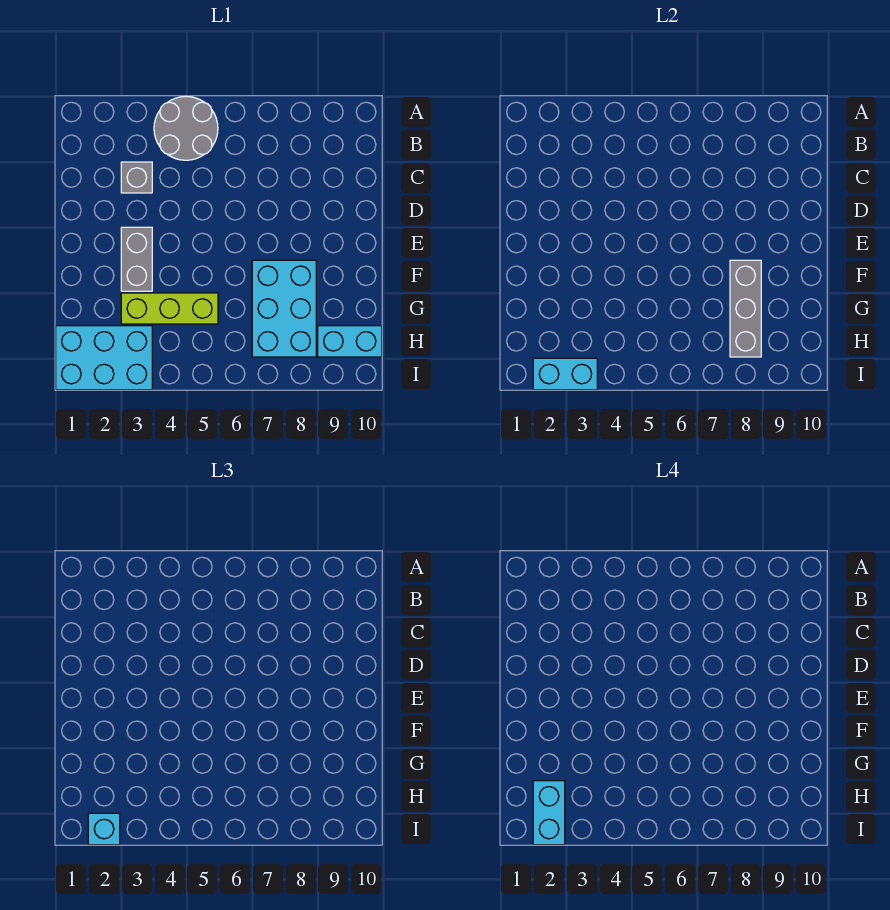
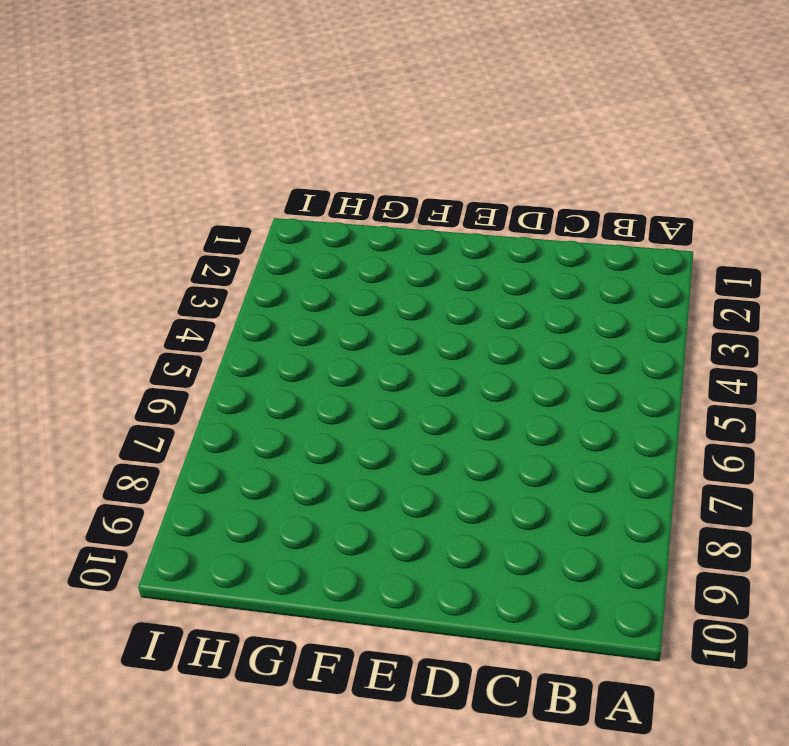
none -> grey 2x2 round brick [154,97,218,160]
none -> grey 1x1 brick [121,162,152,193]

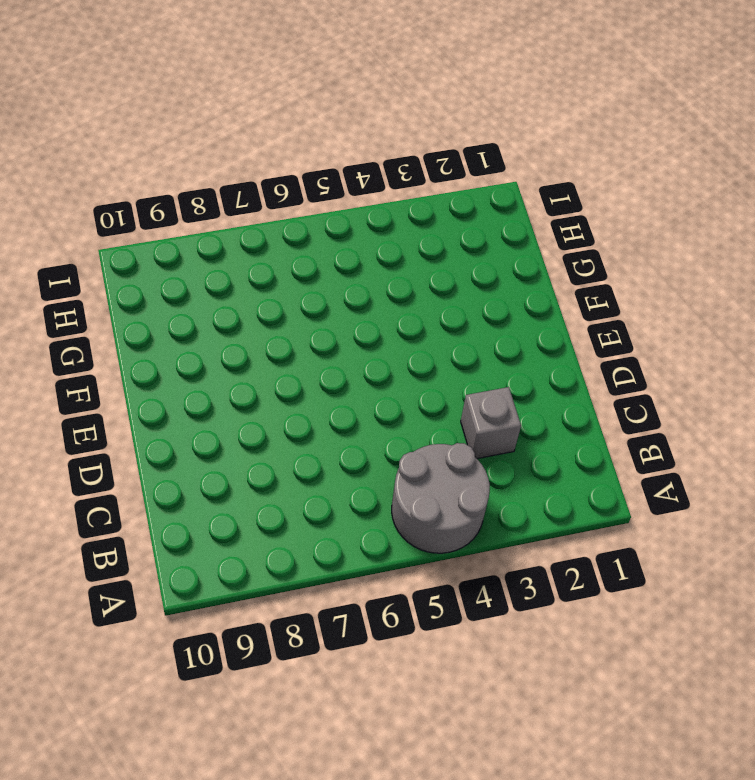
none -> grey 1x2 brick [121,227,152,291]
none -> cyan 2x3 brick [252,260,316,357]

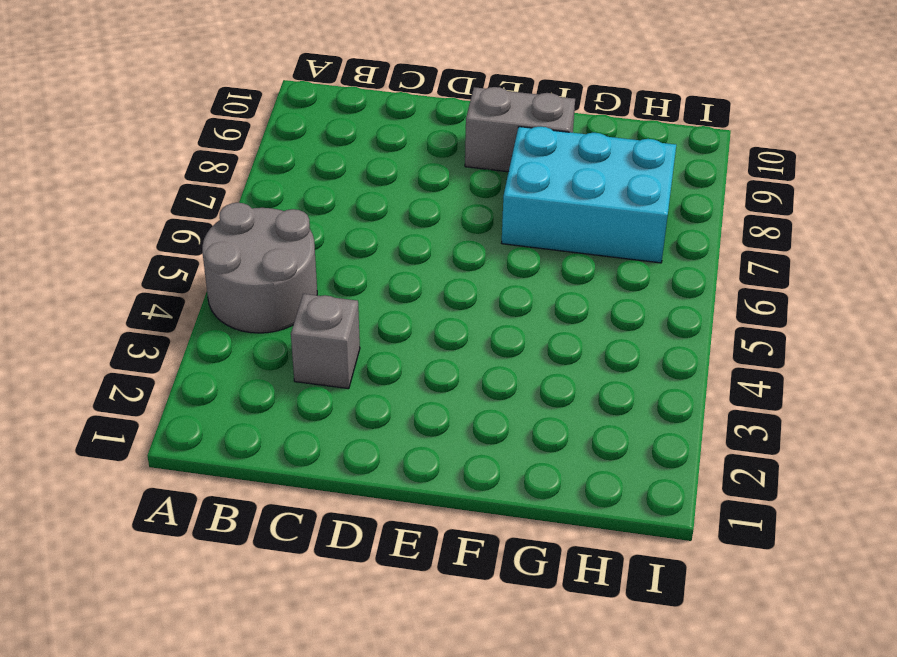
grey 1x2 brick [465,87,575,172] -> grey 1x2 brick moved to [121,227,152,291]
none -> lime 1x3 brick [121,293,218,324]
none -> cyan 2x3 brick [56,326,152,390]

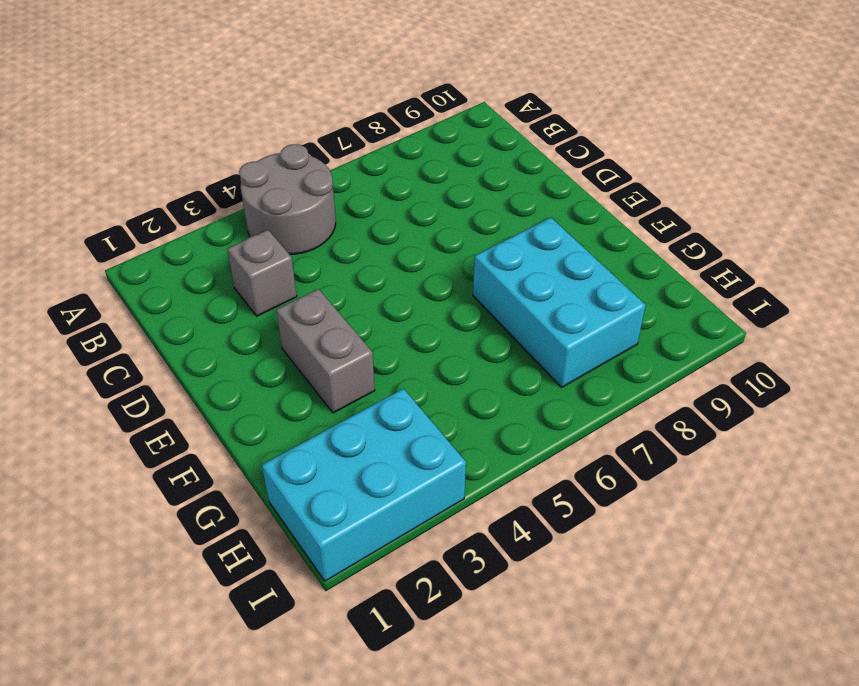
none -> lime 1x3 brick [121,293,218,324]
none -> cyan 1x2 brick [318,326,382,357]

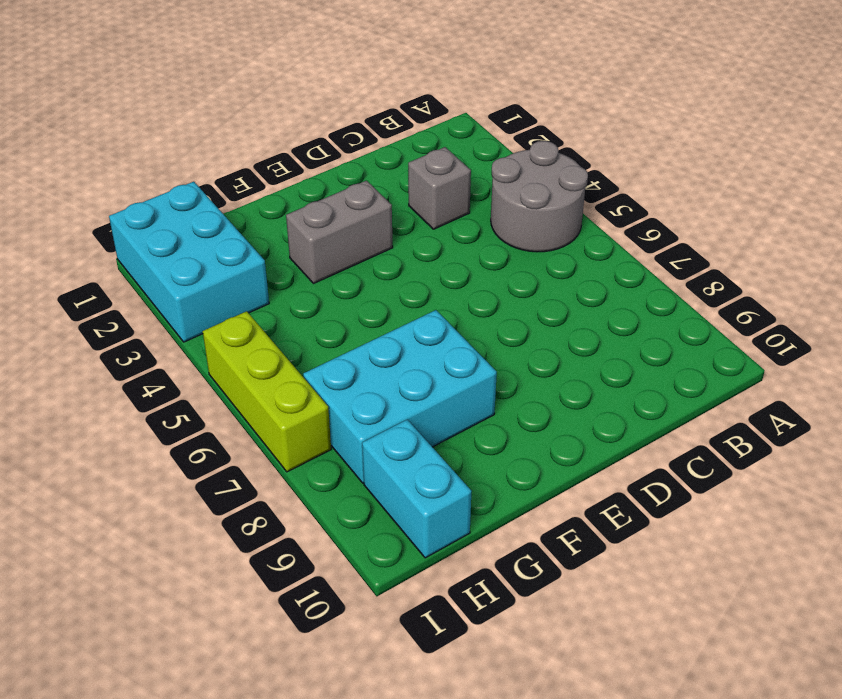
lime 1x3 brick [203,311,331,472] -> lime 1x3 brick moved to [121,293,218,324]
none -> grey 1x3 brick [730,260,761,357]
none -> cyan 1x2 brick [533,358,597,390]

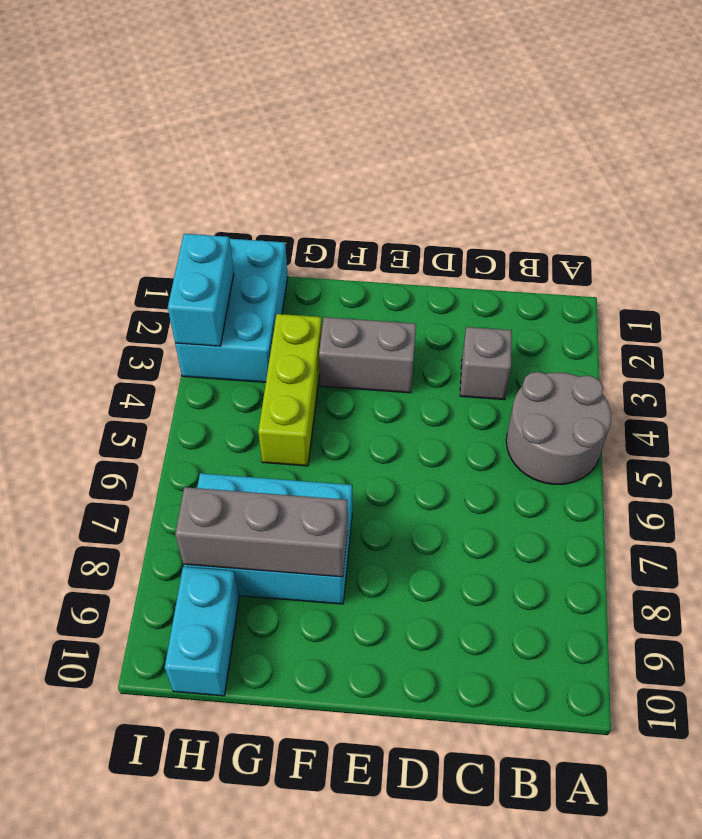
none -> cyan 1x1 brick [88,813,120,845]
none -> cyan 1x2 brick [533,781,565,845]

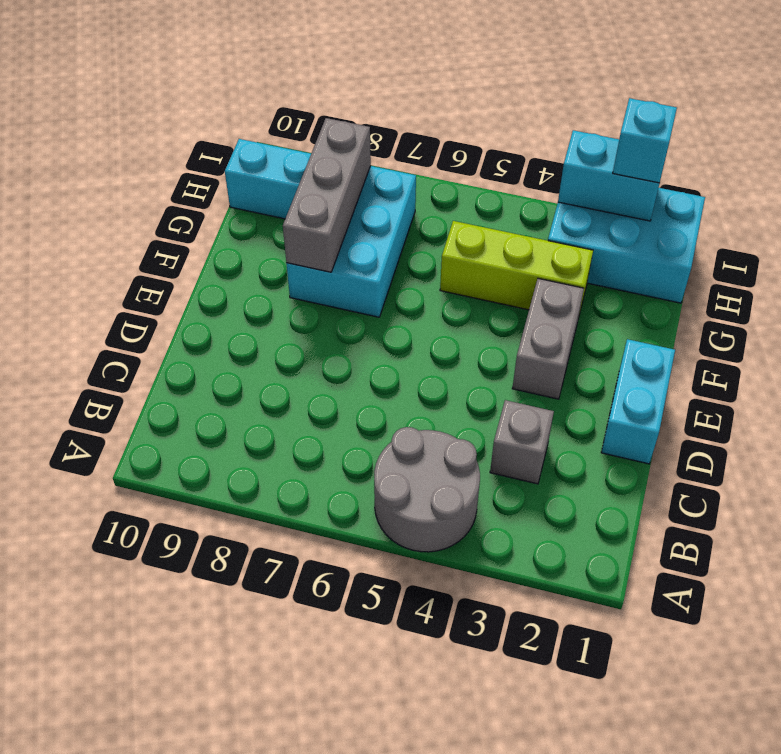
cyan 1x2 brick [601,339,675,464] -> cyan 1x2 brick moved to [533,781,565,845]

